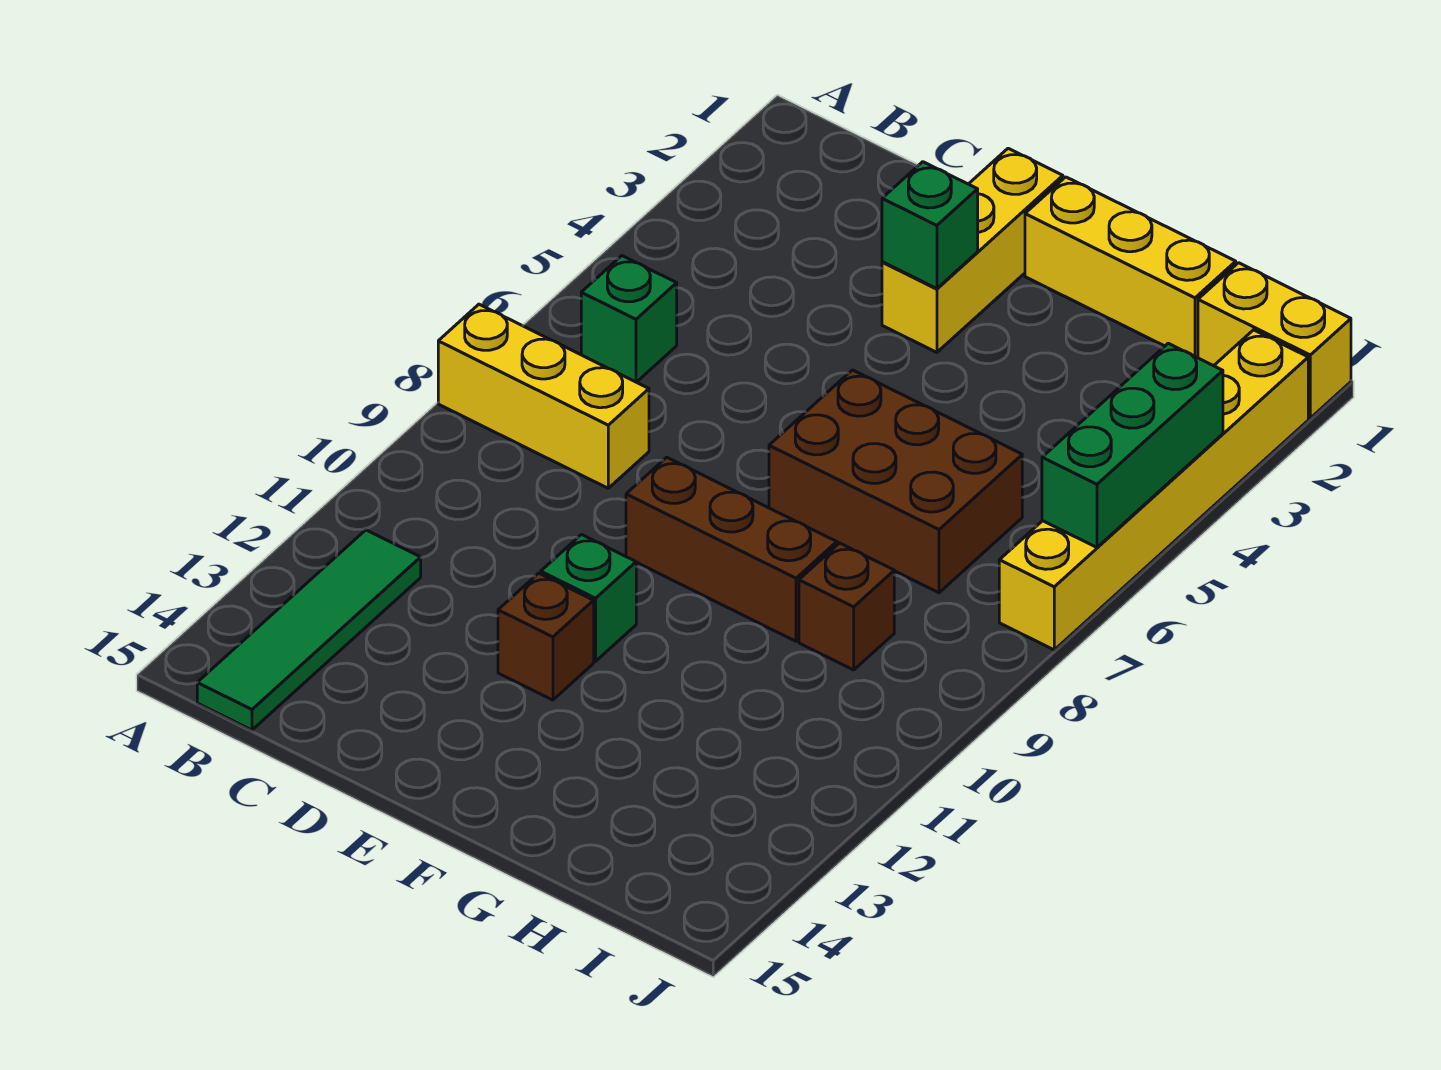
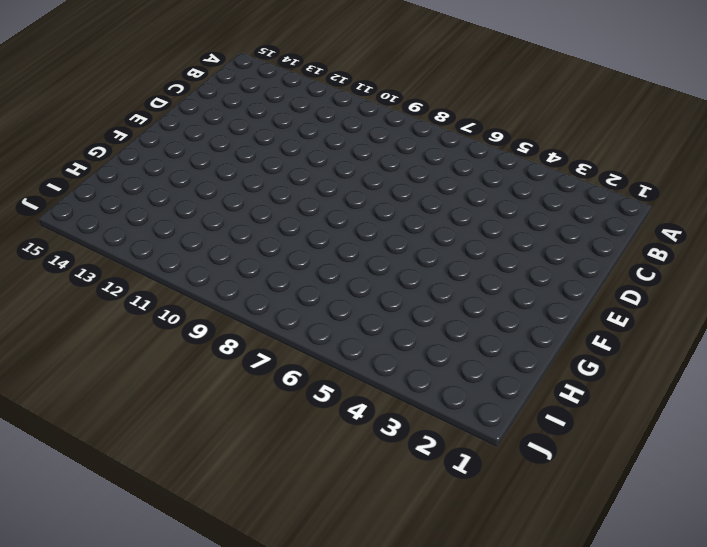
none -> yellow 1x3 brick [438,304,649,488]
none -> green 1x1 brick [581,256,677,382]
none -> green 1x4 tile [197,530,421,730]

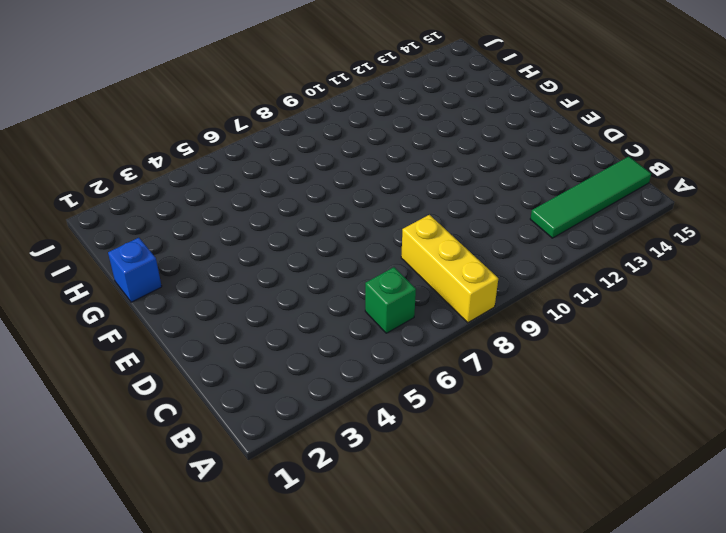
blue 1x1 brick [108,238,162,302] -> yellow 1x3 brick [1025,177,1236,358]
none -> yellow 1x3 brick [882,148,1063,352]
none -> brown 1x3 brick [626,457,837,641]
none -> green 1x1 brick [541,535,636,661]

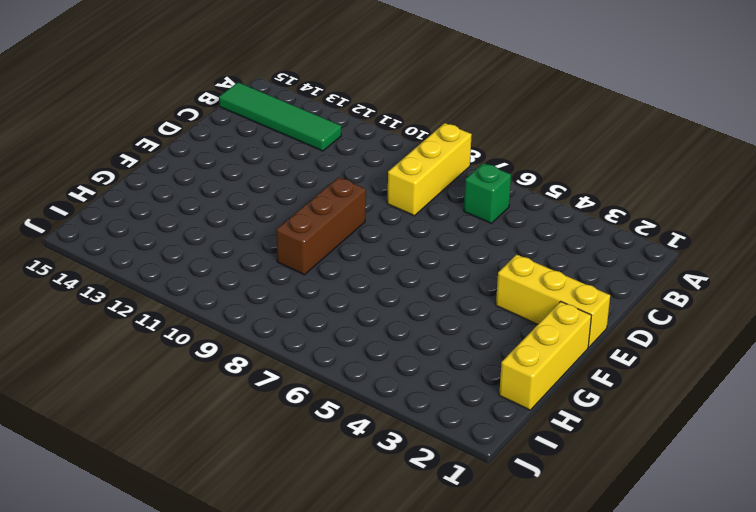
none -> green 1x1 brick [541,535,636,661]
none -> brown 1x1 brick [498,573,594,700]
none -> brown 2x3 brick [769,370,1022,593]

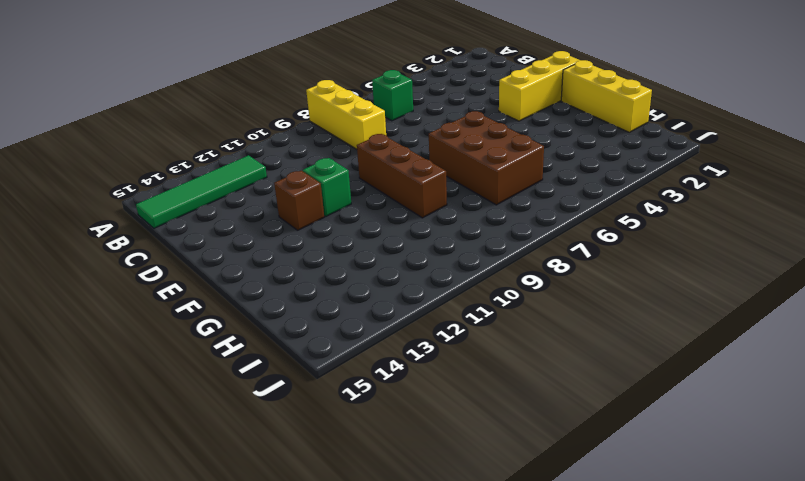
none -> brown 1x1 brick [799,543,894,670]
none -> yellow 1x2 brick [1198,263,1351,418]
none -> yellow 1x6 brick [999,330,1308,650]

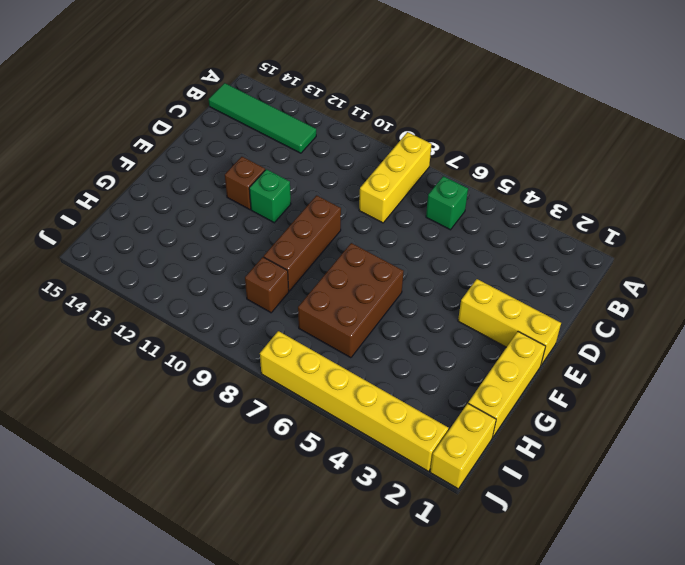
none -> green 1x1 brick [882,162,978,289]
none -> green 1x3 brick [1042,343,1223,547]

